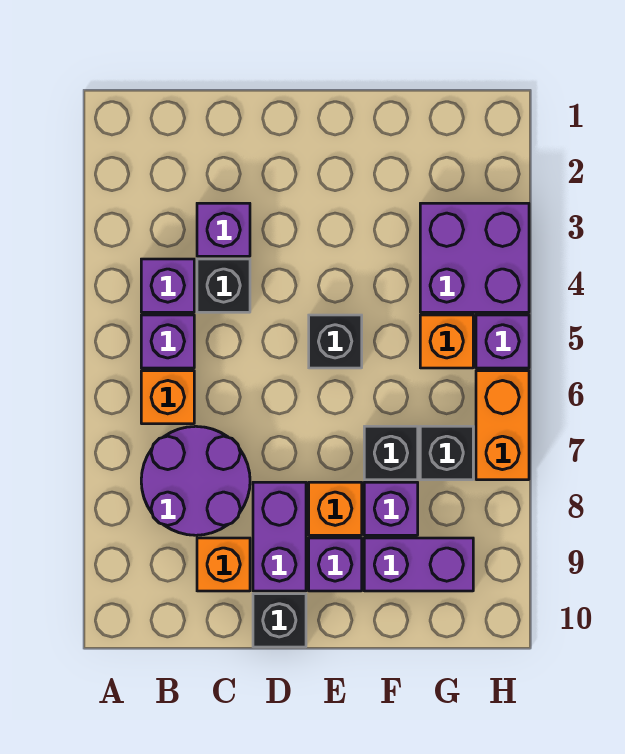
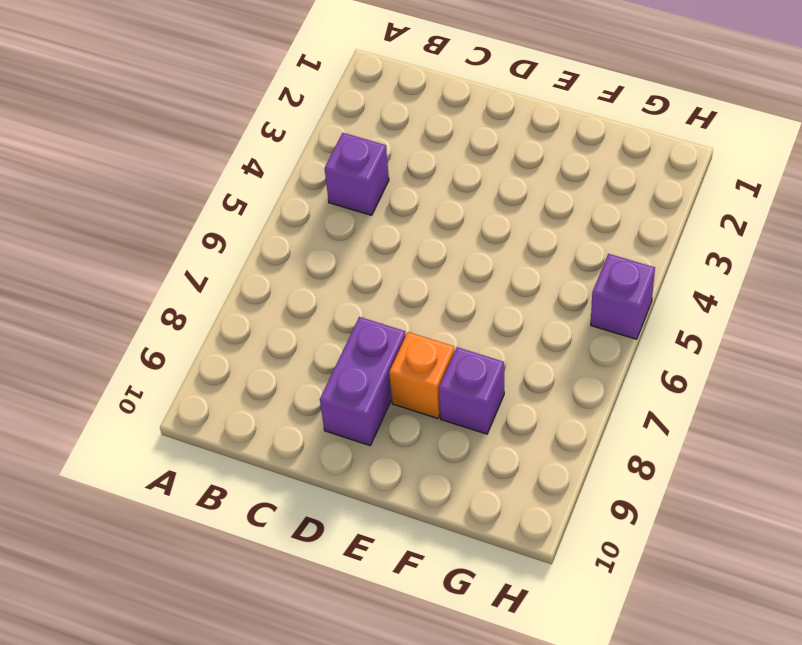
none -> purple 1x1 brick [141,315,194,368]
none -> orange 1x1 brick [141,371,194,424]
none -> purple 2x2 round brick [141,426,250,535]

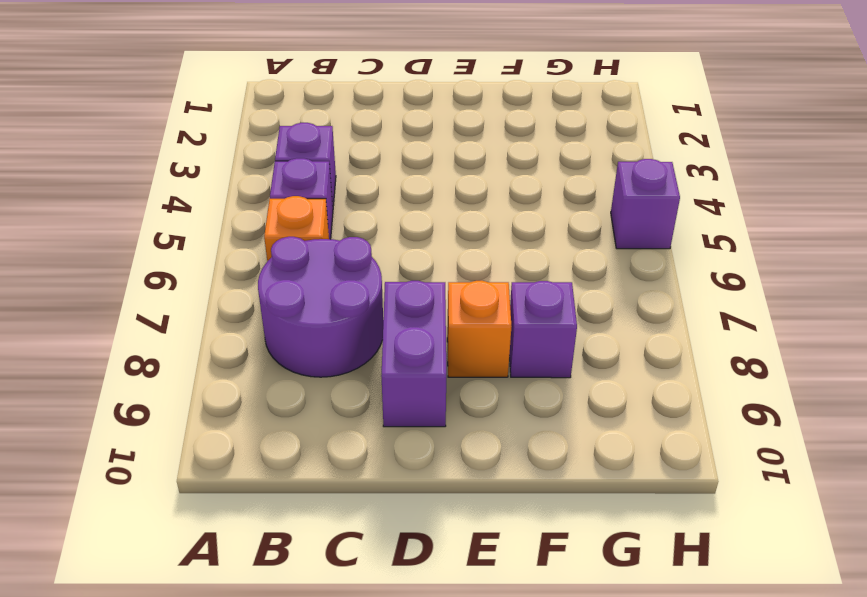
none -> purple 1x1 brick [197,203,250,256]
none -> black 1x1 brick [197,259,250,312]
none -> orange 1x1 brick [197,538,250,591]

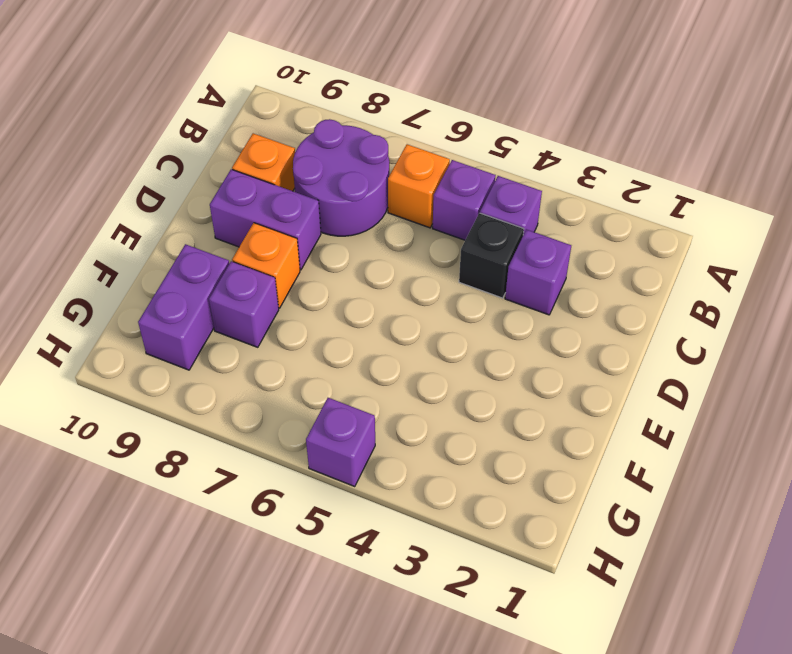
none -> black 1x1 brick [253,594,306,647]
none -> black 1x1 brick [309,315,362,368]
none -> purple 1x1 brick [309,538,362,591]

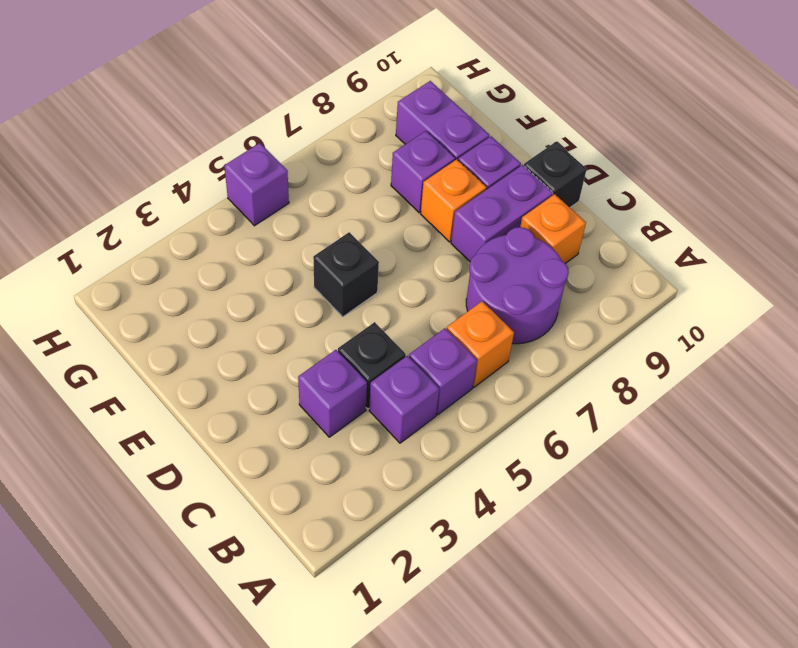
none -> black 1x1 brick [364,426,418,480]
none -> purple 2x2 brick [420,203,529,312]
none -> orange 1x1 brick [420,315,473,368]

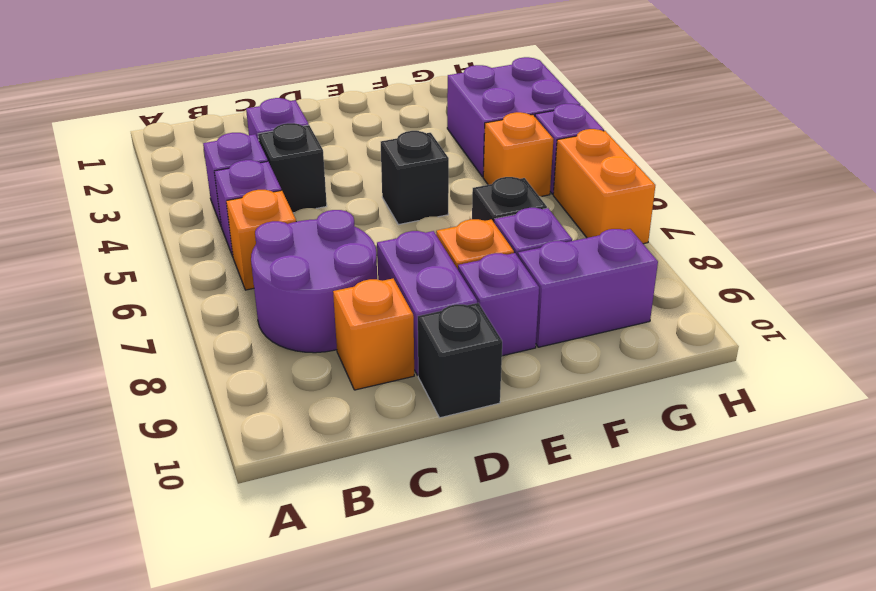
none -> black 1x1 brick [420,426,473,480]

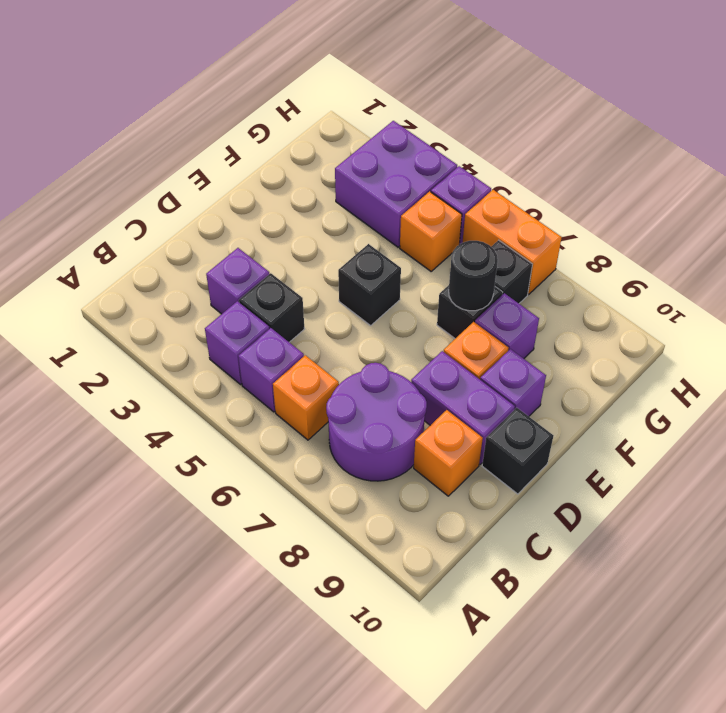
black 1x1 round brick [449,241,498,311] -> none
none -> purple 1x2 brick [364,538,473,591]

